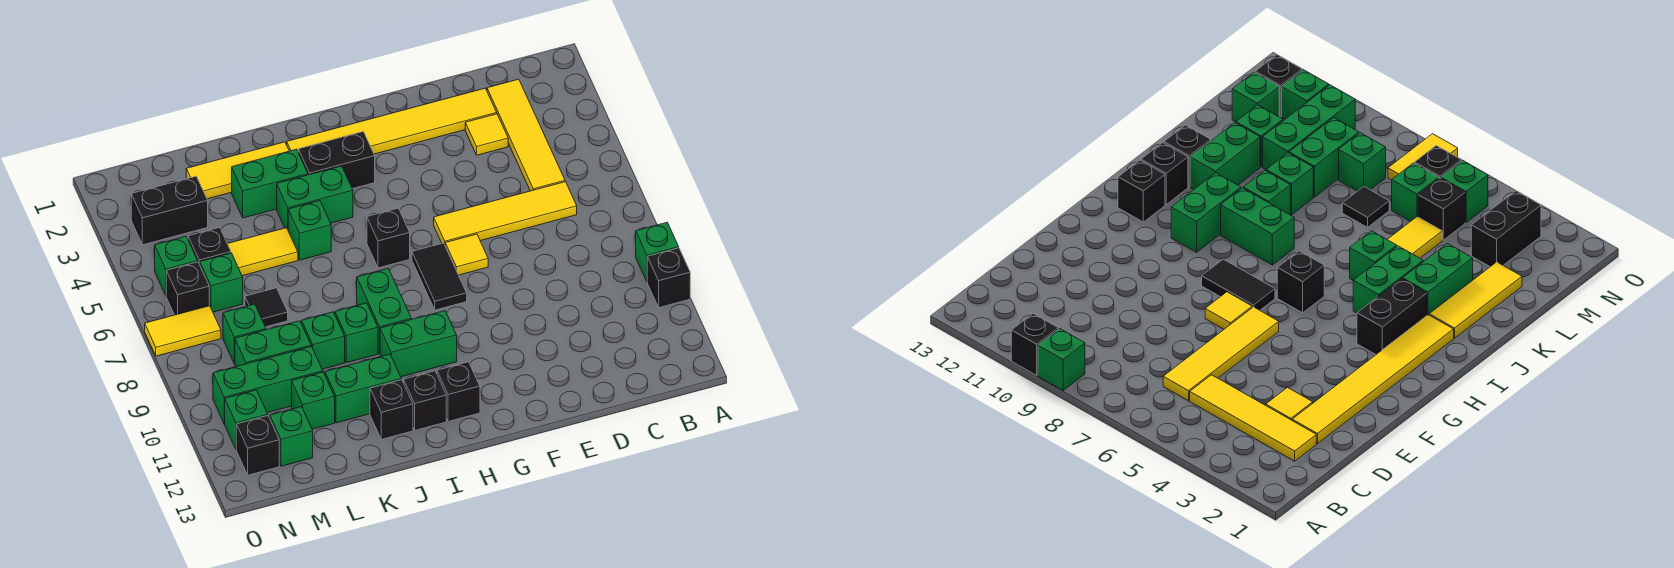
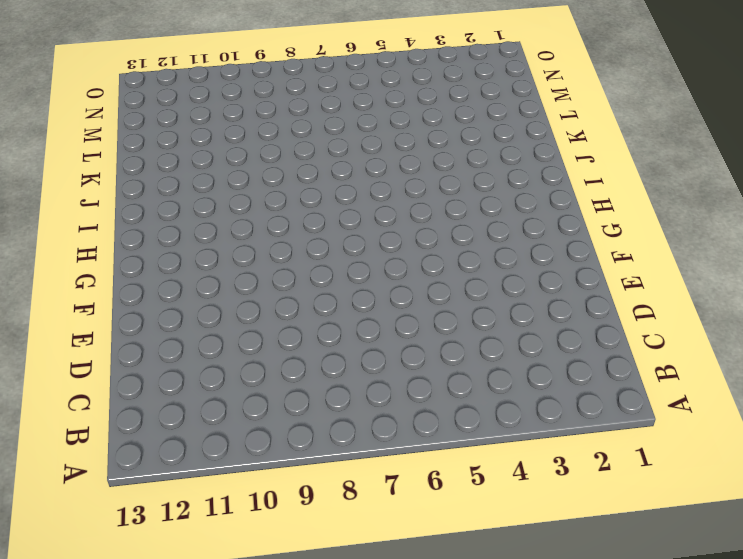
none -> green 1x1 brick [636,223,679,281]
none -> black 1x1 brick [647,248,690,308]
none -> yellow 1x4 tile [487,79,565,191]
none -> yellow 1x4 tile [434,182,577,244]

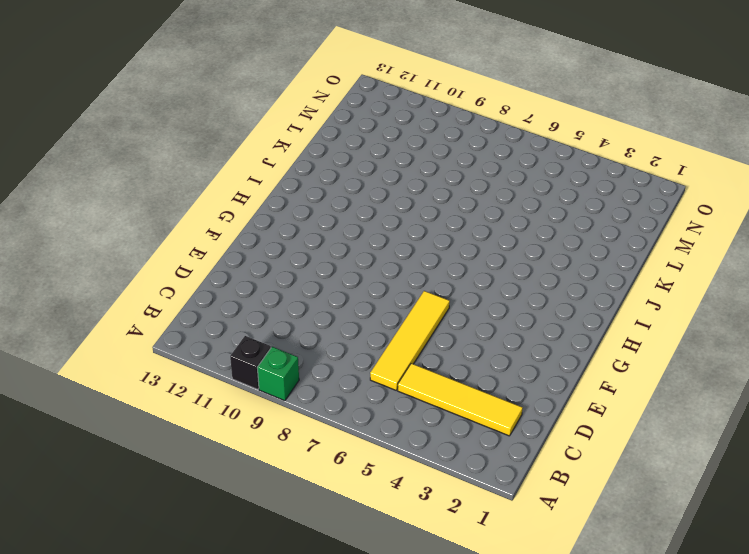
none -> yellow 1x6 tile [287,88,497,154]
none -> yellow 1x1 tile [465,114,508,155]
none -> yellow 1x1 tile [445,234,488,275]
none -> black 1x2 tile [412,243,467,310]

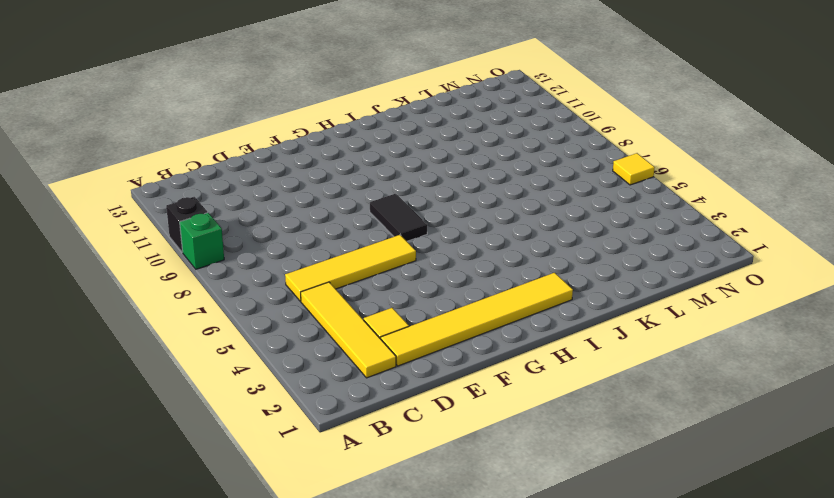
yellow 1x1 tile [613,153,655,185] -> yellow 1x1 tile moved to [445,234,488,275]
none -> black 1x2 brick [298,132,375,189]
none -> black 1x1 brick [367,208,410,268]
none -> green 1x2 brick [380,311,457,377]
none -> black 1x1 brick [437,362,480,422]

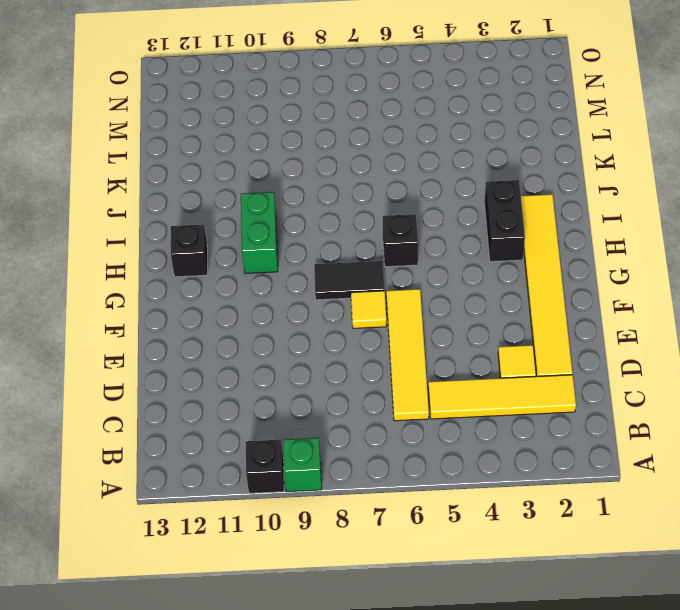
none -> green 1x2 brick [277,166,353,229]
none -> green 1x2 brick [357,268,411,353]
none -> black 1x1 brick [404,371,446,430]
none -> yellow 1x3 tile [186,142,289,199]

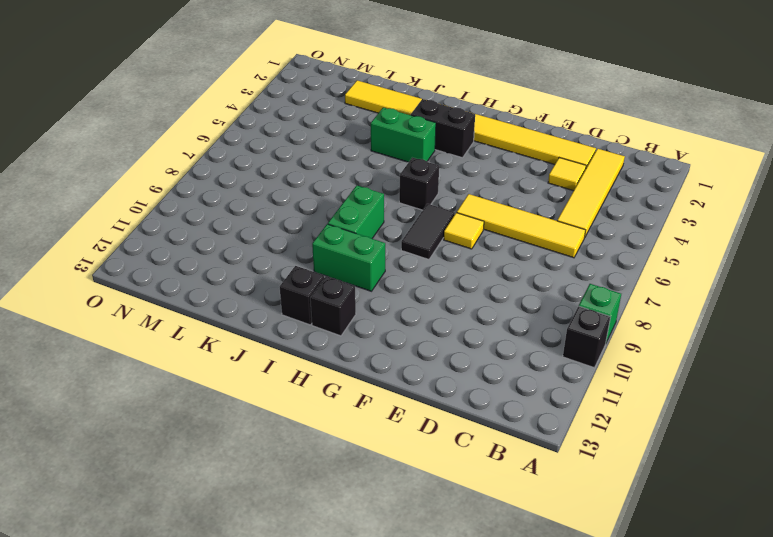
none -> green 1x2 brick [232,149,308,218]
none -> green 1x1 brick [288,201,331,260]
none -> green 1x1 brick [335,303,378,363]
none -> green 1x2 brick [325,354,401,423]

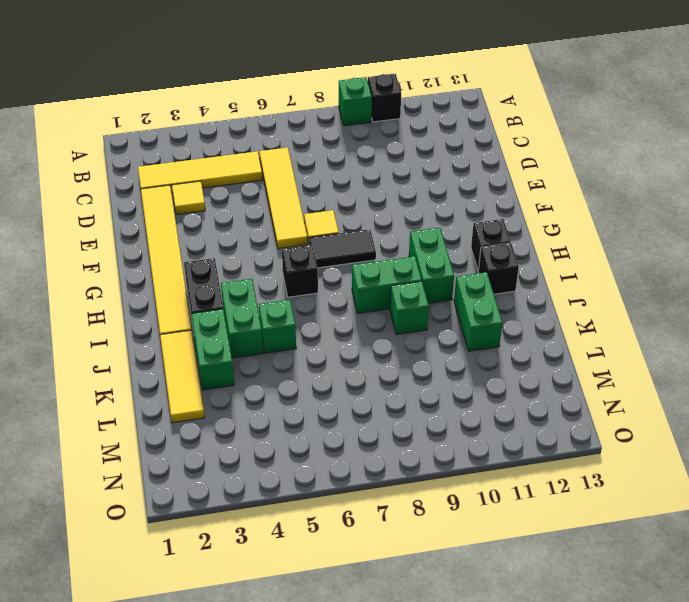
none -> black 1x1 brick [370,380,413,439]
none -> yellow 1x2 tile [227,228,298,276]
none -> green 1x1 brick [302,312,345,369]
none -> black 1x1 tile [245,288,288,327]

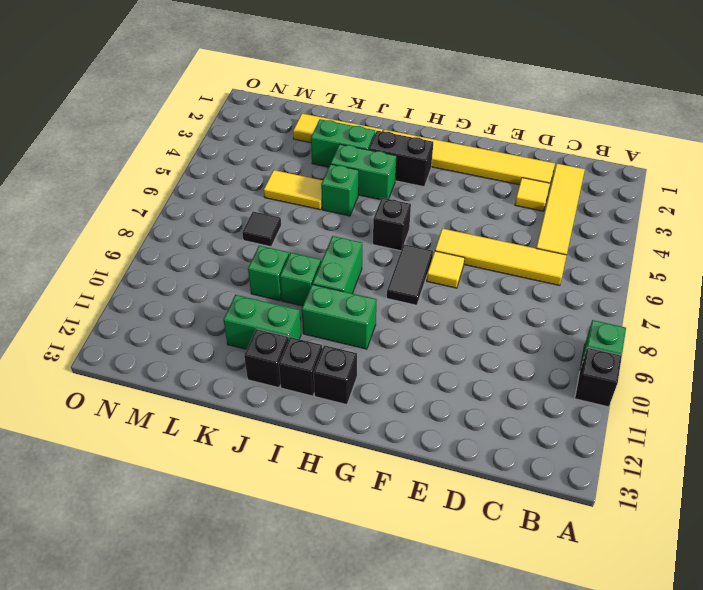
none -> green 1x2 brick [235,321,311,367]
none -> green 1x3 brick [213,346,323,424]
none -> green 1x1 brick [292,372,335,429]
none -> black 1x2 brick [131,176,208,245]

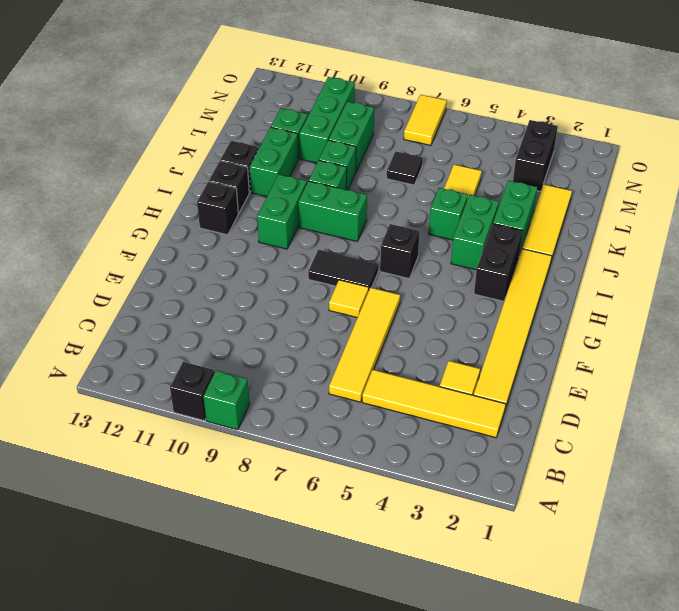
none -> black 1x1 brick [188,227,231,264]
none -> green 1x1 brick [200,253,243,312]
none -> green 1x1 brick [223,304,266,364]
none -> green 1x1 brick [270,407,313,466]

